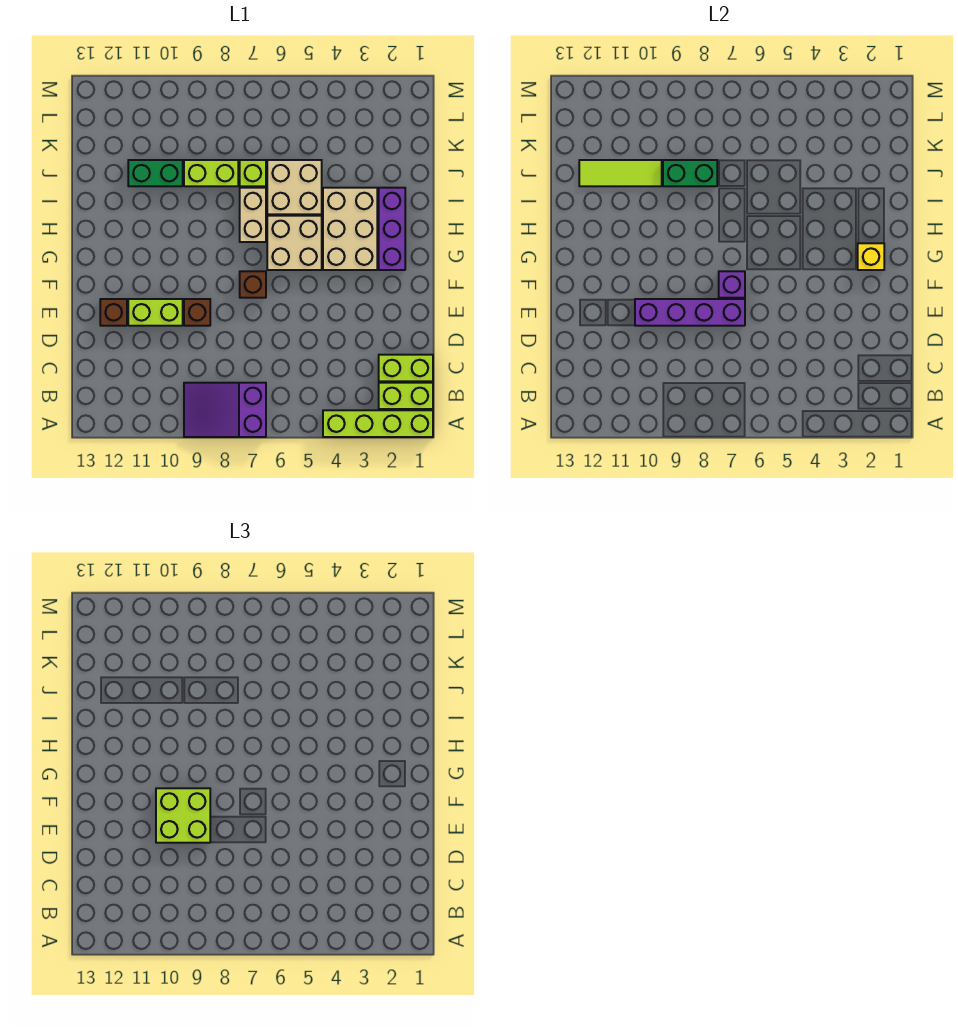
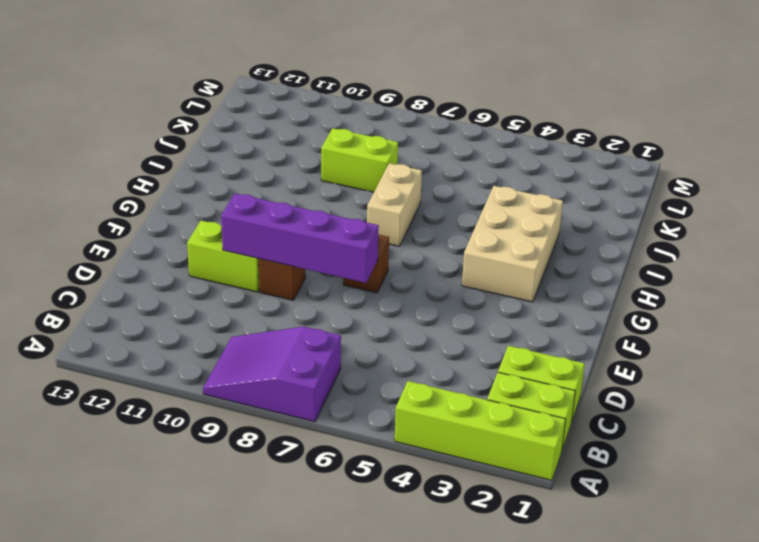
none -> brown 1x1 brick [100,299,127,326]
none -> purple 1x3 brick [379,188,405,270]
none -> tan 2x2 brick [267,216,322,270]

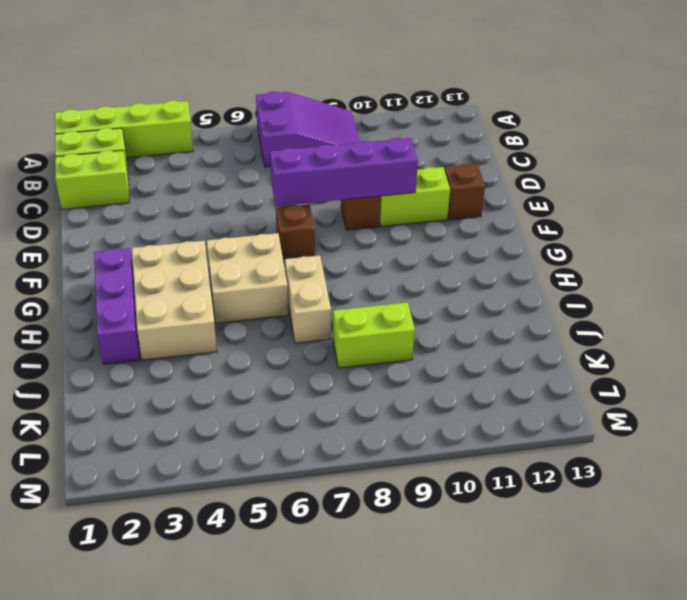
none -> tan 2x2 brick [267,160,322,214]
none -> lime 1x1 brick [240,160,266,186]
none -> green 1x2 brick [128,160,183,186]

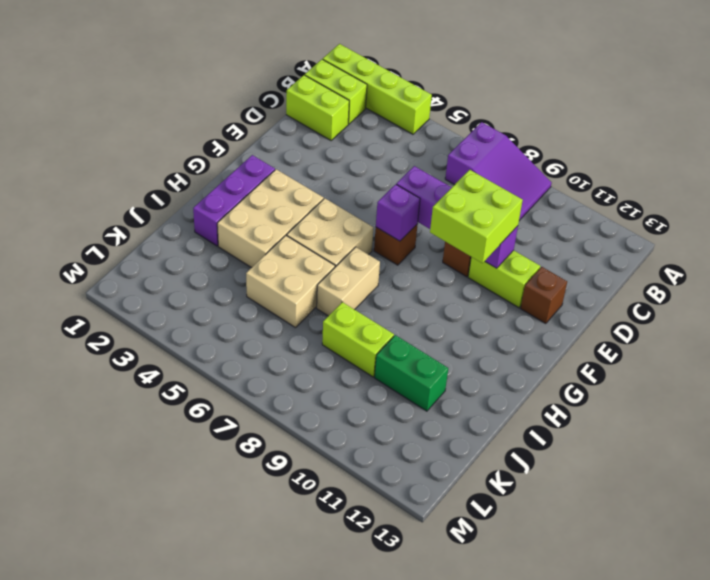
none -> lime 1x1 brick [240,160,266,186]
none -> yellow 1x1 brick [858,243,884,270]
none -> green 1x2 brick [663,160,717,186]

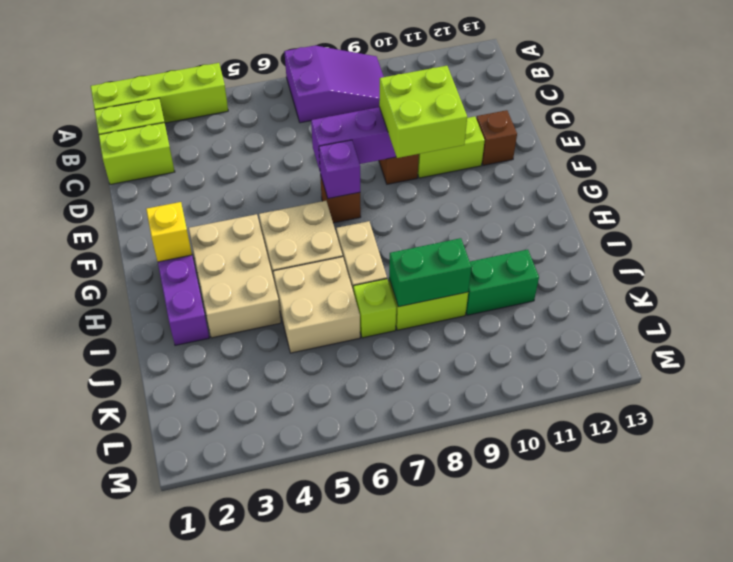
none -> lime 1x3 tile [579,160,662,186]

